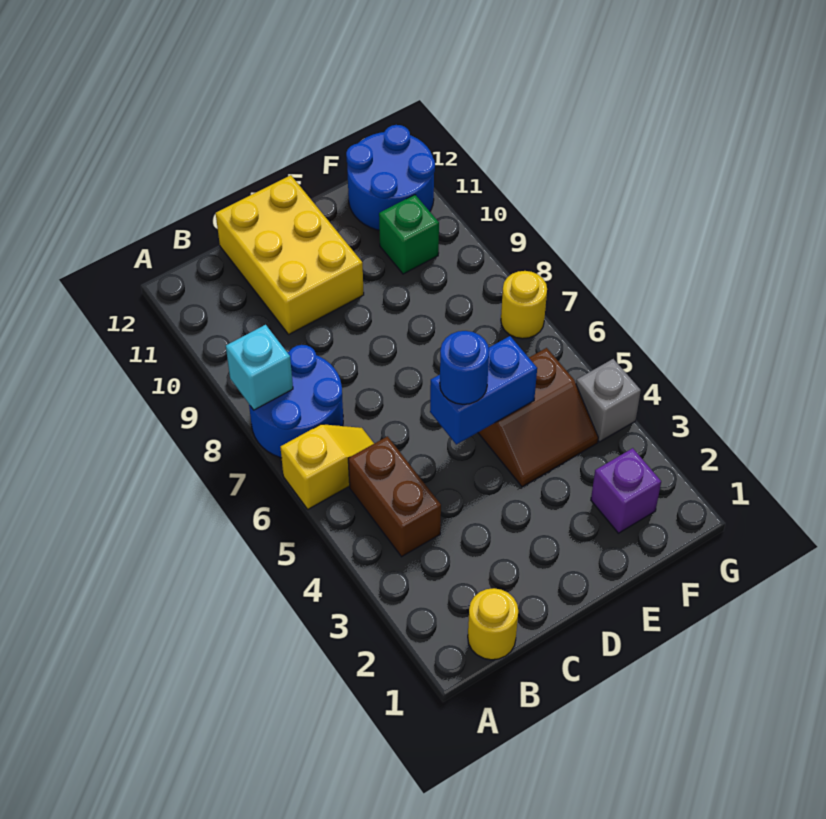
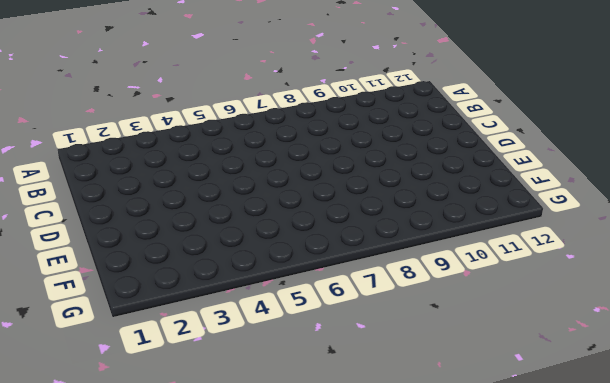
none -> yellow 1x2 slope [280,424,374,509]
none -> blue 2x2 round brick [249,345,343,458]
none -> yellow 1x1 round brick [468,588,518,660]

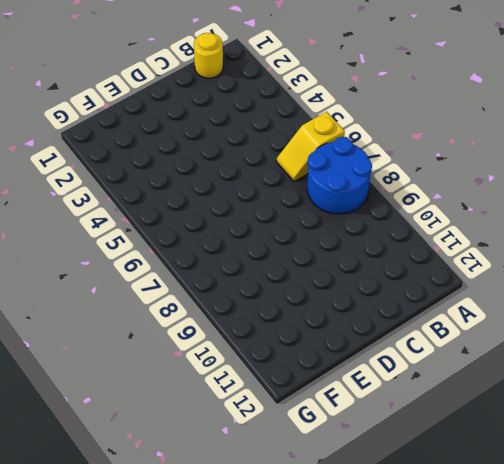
none -> brown 1x2 brick [348,436,441,557]
none -> yellow 2x3 brick [216,175,364,334]
none -> brown 2x2 slope [478,348,598,487]

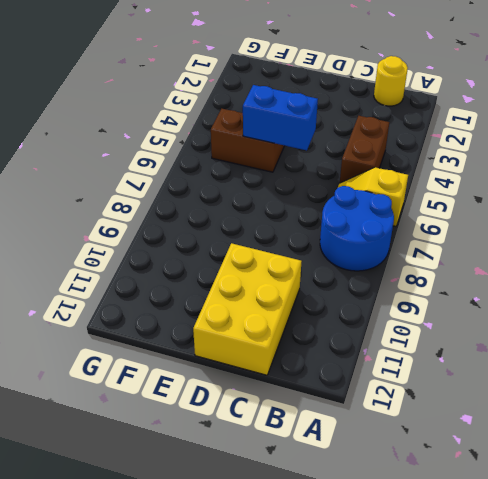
none -> purple 1x1 brick [591,448,661,533]
none -> green 1x1 brick [379,195,439,274]
none -> blue 2x2 round brick [346,125,435,230]

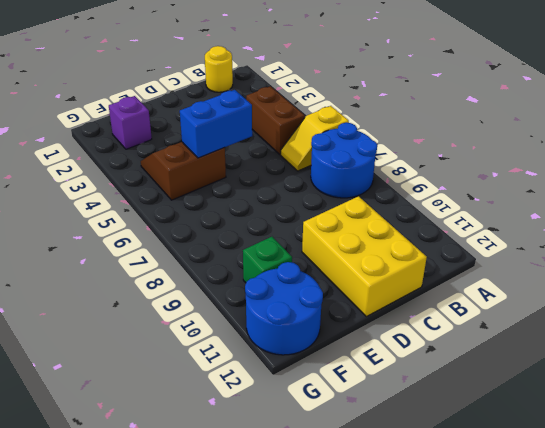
none -> grey 1x1 brick [576,359,641,442]
none -> yellow 1x1 round brick [501,271,547,339]
none -> cyan 1x1 brick [226,325,293,410]

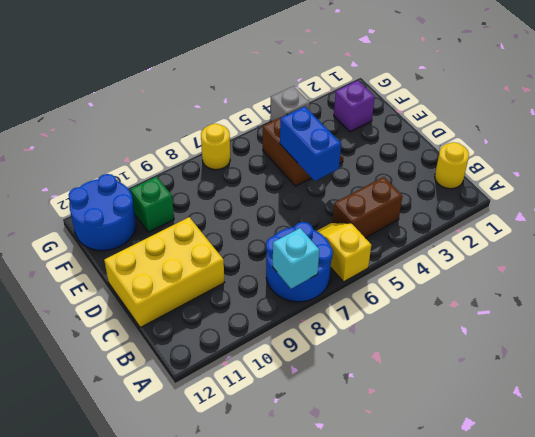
none -> blue 1x1 round brick [440,331,489,404]

